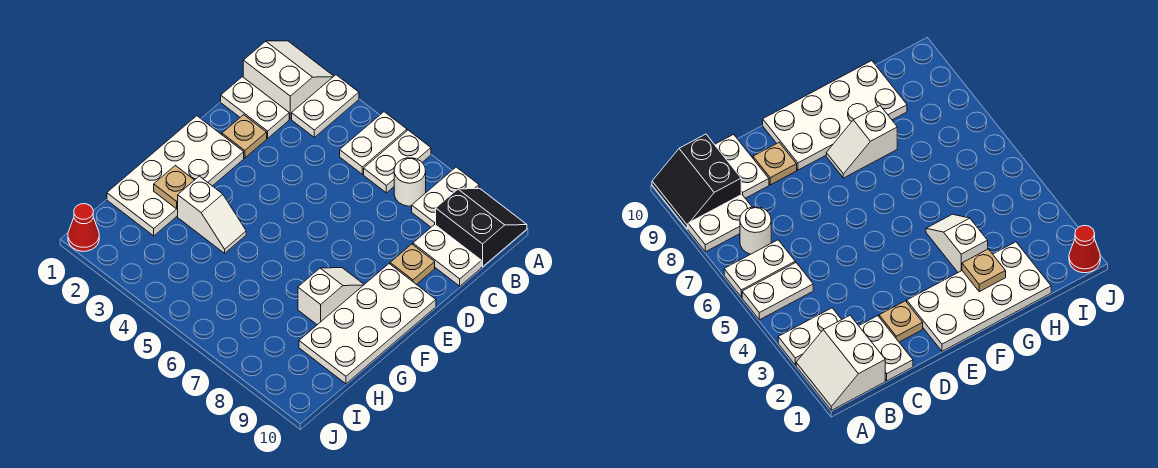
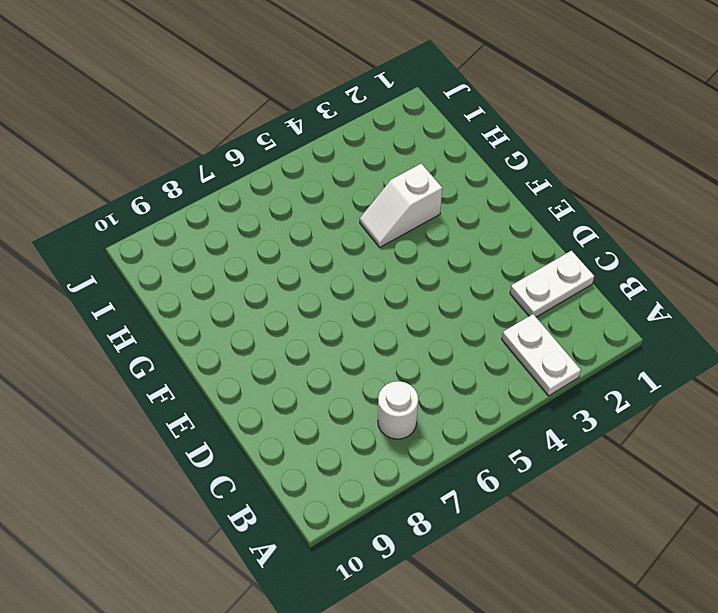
none -> white 2x2 slope [243,41,334,119]
none -> white 1x2 plate [340,112,407,174]
none -> white 1x2 plate [364,130,431,193]

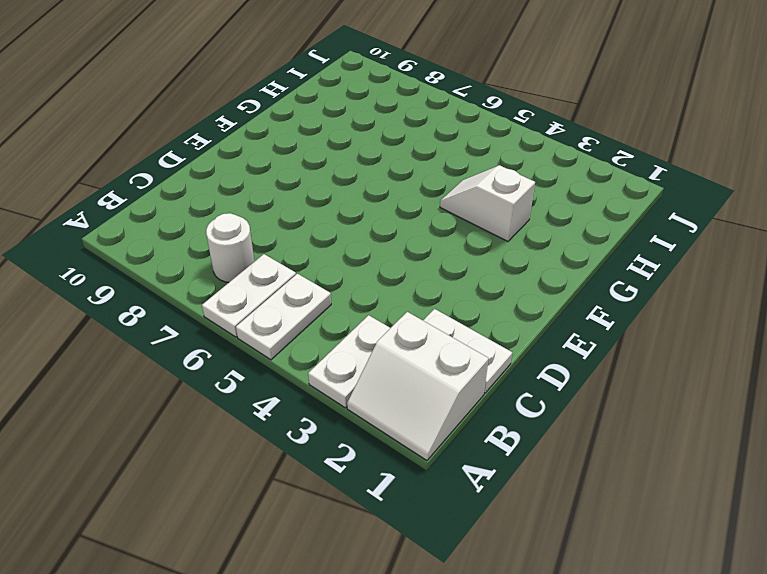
none -> white 1x2 plate [412,167,479,227]
none -> black 2x2 slope [436,189,527,267]
none -> white 1x2 plate [413,224,481,286]

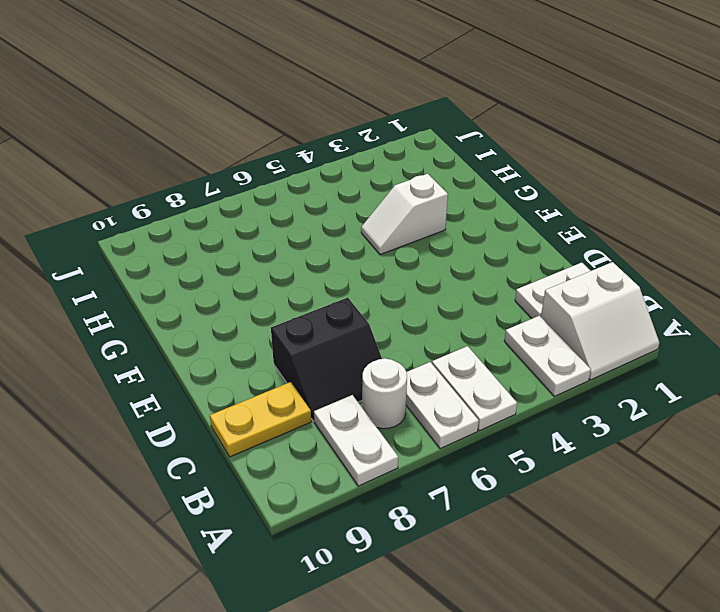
black 2x2 slope [271,298,382,421] -> black 2x2 slope moved to [436,189,527,267]
yellow 1x2 plate [210,382,311,457] -> white 1x2 plate [413,224,481,286]
none -> tan 1x1 plate [222,115,267,158]
none -> tan 1x1 plate [390,244,435,285]
none -> white 2x4 plate [107,116,244,236]

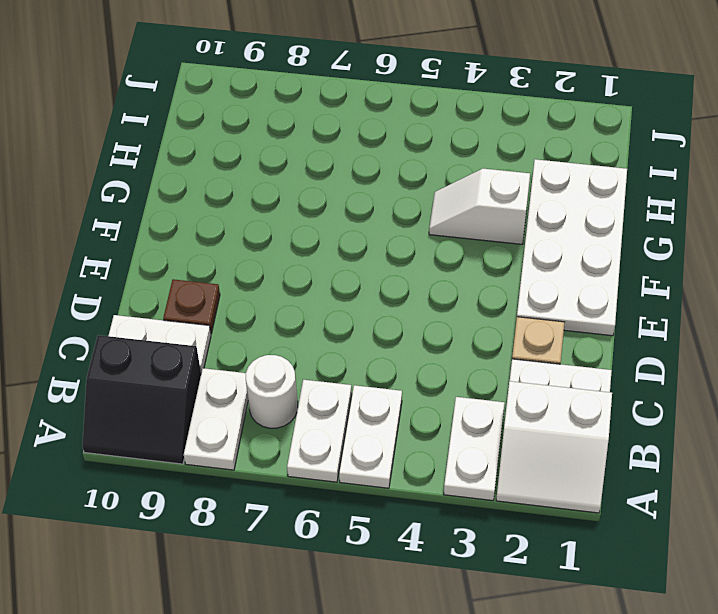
brown 1x1 plate [163,279,220,334] -> tan 1x1 plate [390,244,435,285]
none -> white 2x4 plate [299,264,436,384]
none -> white 1x2 slope [298,268,364,325]
none -> red 1x1 cone [68,204,99,251]

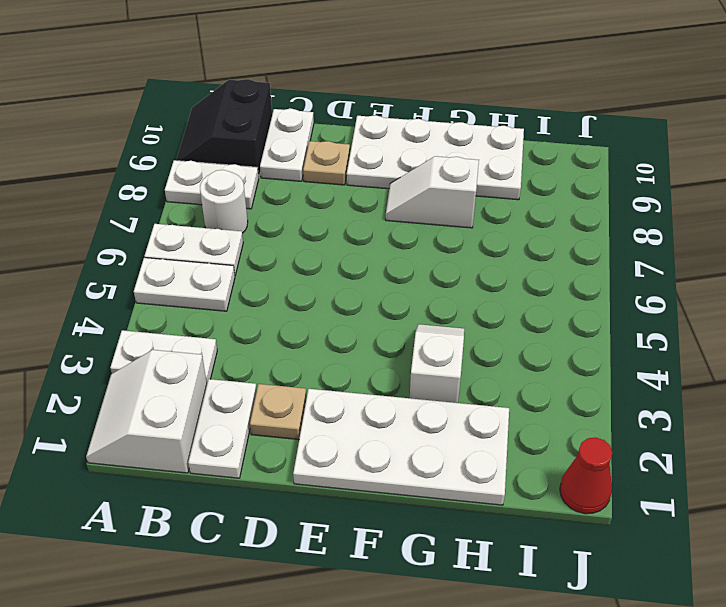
none -> tan 1x1 plate [154,165,194,209]

